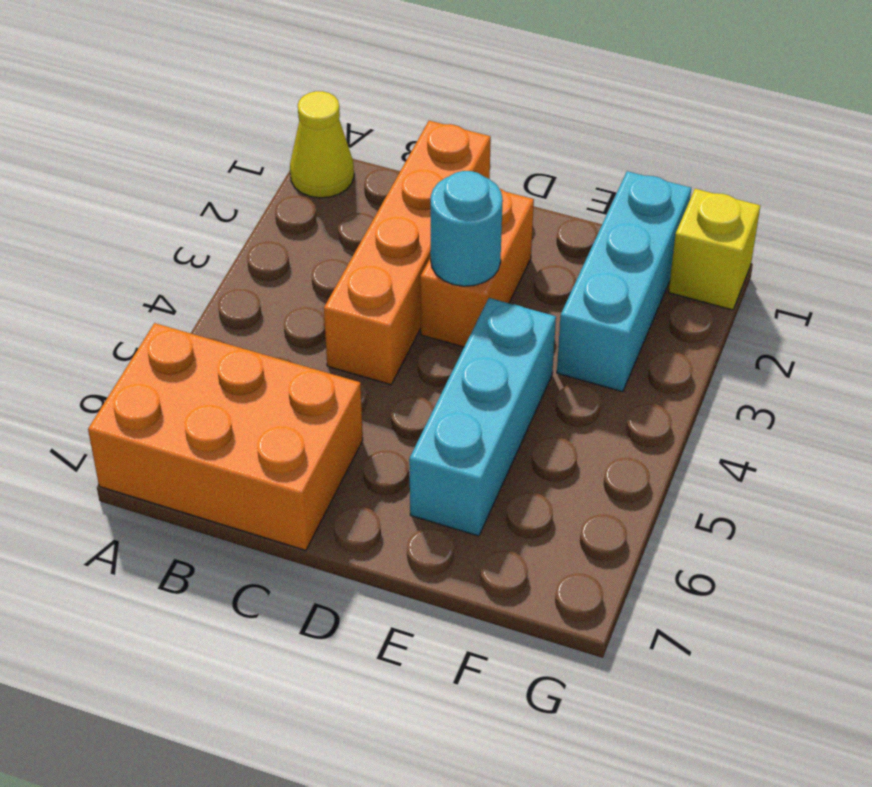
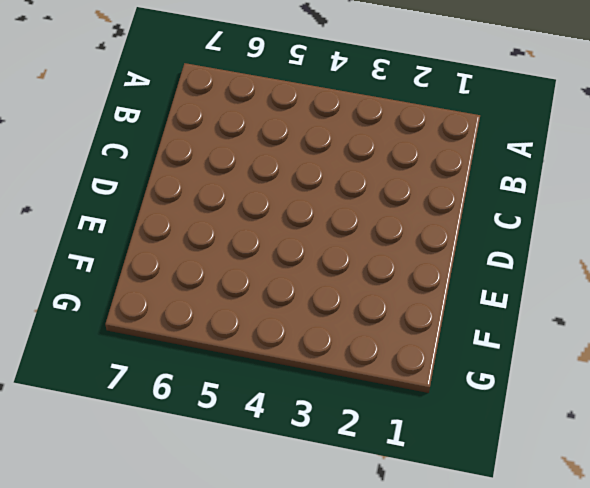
none -> yellow 1x1 cone [290,91,354,198]
none -> orange 2x3 brick [88,323,363,550]

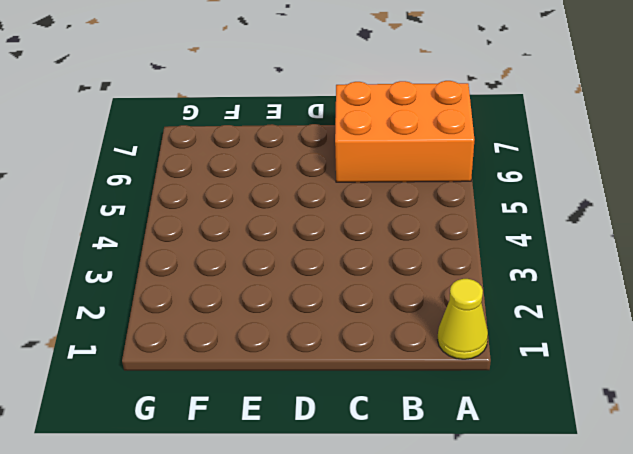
none -> orange 1x4 brick [324,121,491,385]
none -> orange 1x2 brick [420,189,534,347]

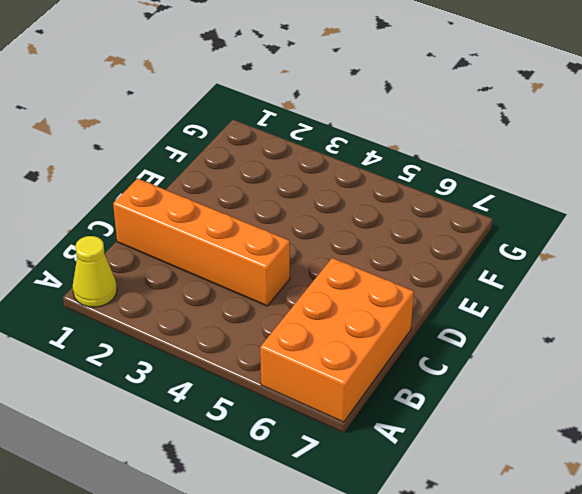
none -> orange 1x2 brick [420,189,534,347]
none -> cyan 1x3 brick [409,298,556,536]

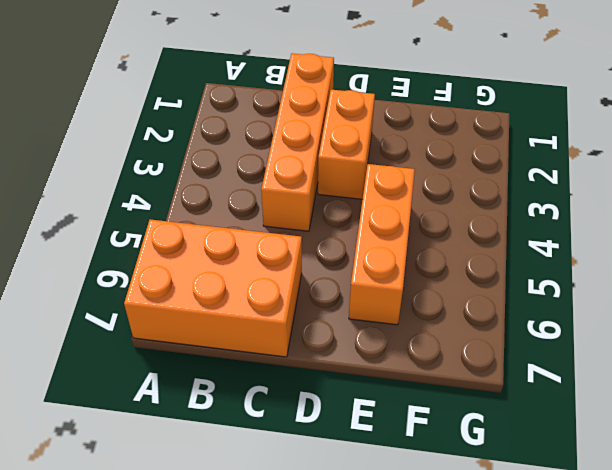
orange 1x3 brick [349,164,415,325] -> cyan 1x3 brick [409,298,556,536]
none -> yellow 1x1 cone [290,91,354,198]
none -> cyan 1x3 brick [557,171,691,392]

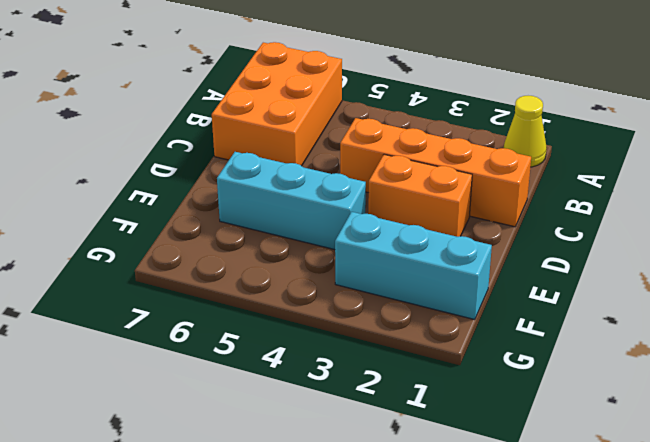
none -> yellow 1x1 brick [669,189,760,310]
none -> cyan 1x1 round brick [431,171,503,286]

